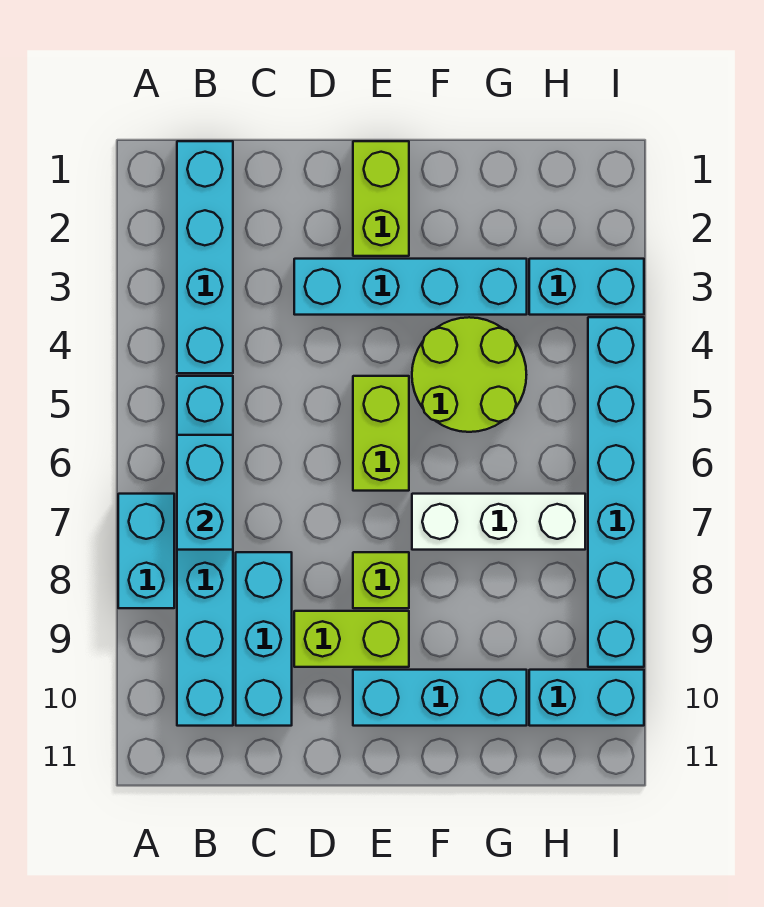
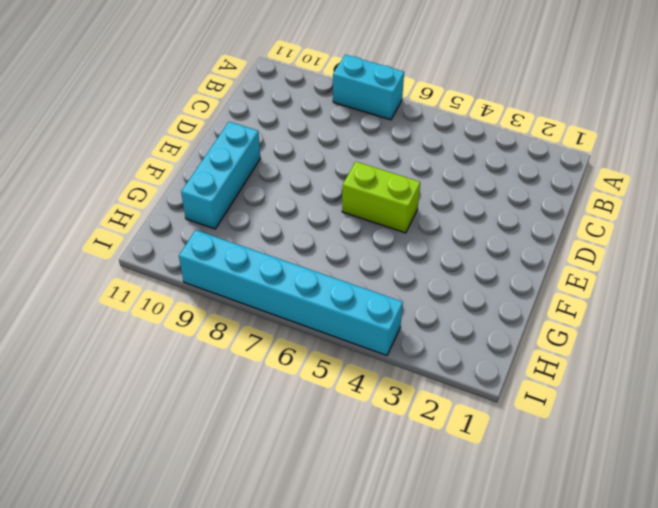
none -> cyan 1x4 brick [177,141,233,373]
none -> cyan 1x6 brick [177,376,233,726]
none -> cyan 1x3 brick [236,552,292,726]

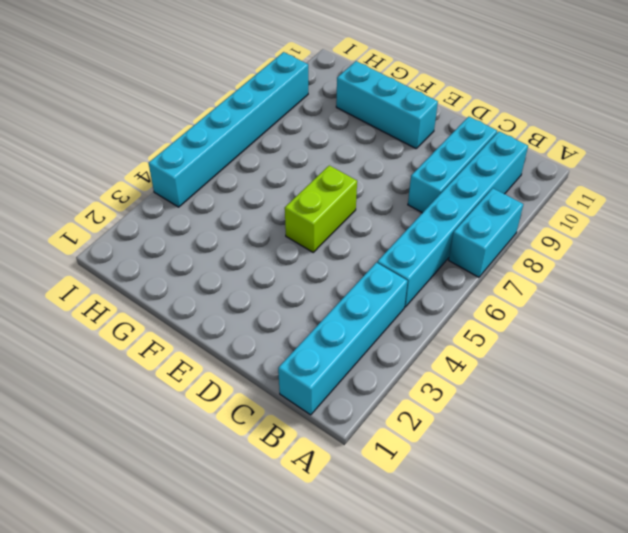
none -> cyan 1x4 brick [294,259,527,315]
none -> lime 1x2 brick [294,611,409,667]
none -> lime 1x2 brick [353,141,409,256]

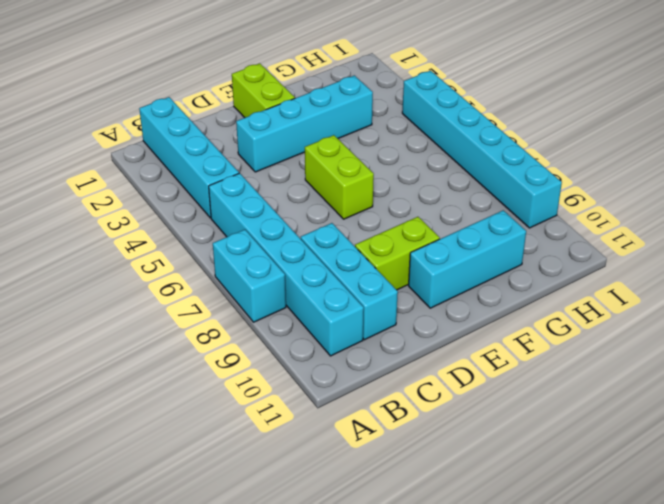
none -> lime 1x1 brick [353,552,409,608]
none -> lime 2x2 round brick [412,317,526,432]
none -> white 1x3 brick [412,494,585,550]

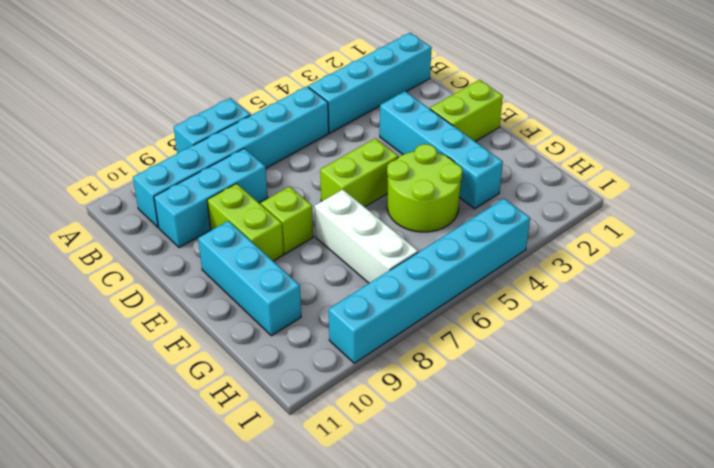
none -> cyan 1x2 brick [529,259,644,315]
none -> cyan 1x2 brick [529,670,644,726]
none -> cyan 1x2 brick [177,435,233,550]

